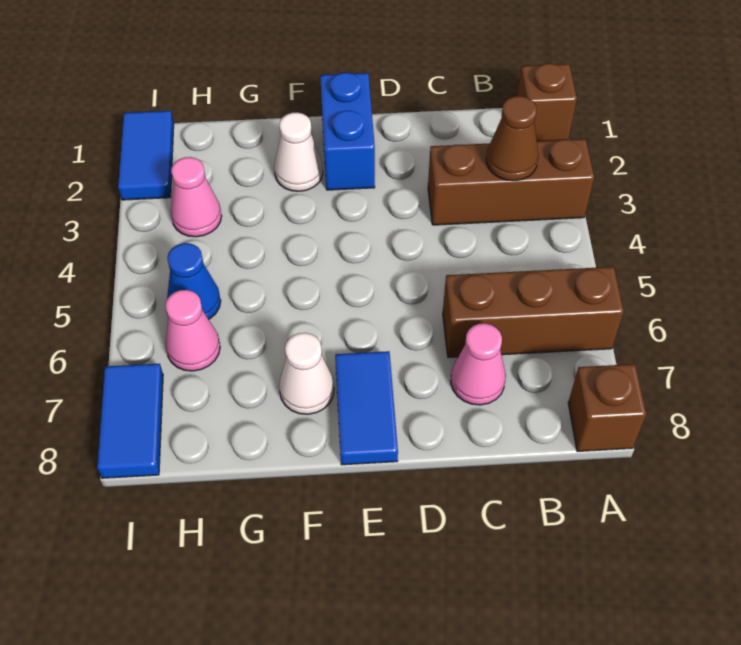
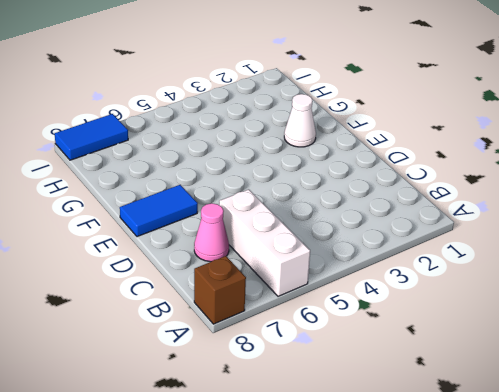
white 1x3 brick [219,189,310,296] -> brown 1x3 brick [443,267,624,357]
none -> brown 1x1 brick [517,63,577,141]
none -> brown 1x3 brick [428,139,594,225]
none -> blue 1x2 brick [320,73,375,190]

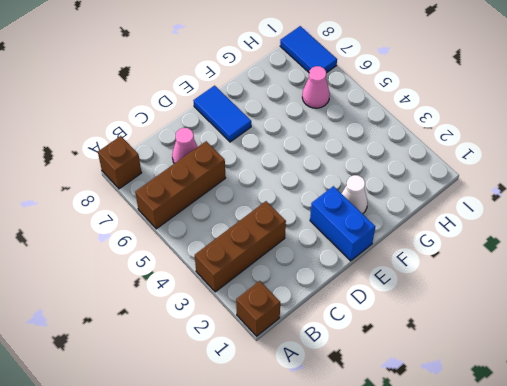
none -> white 1x1 cone [279,333,334,414]
none -> pink 1x1 cone [171,157,222,237]
none -> blue 1x1 cone [167,243,221,319]

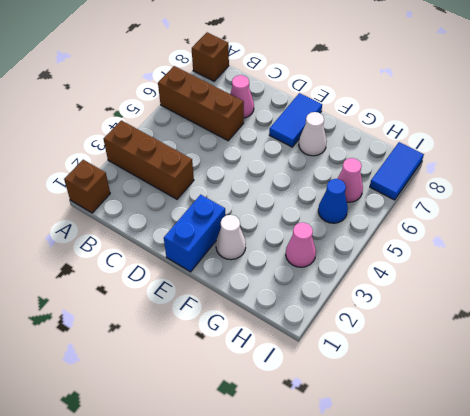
none -> blue 1x2 tile [118,111,174,200]
none -> brown 1x1 cone [486,96,538,181]

